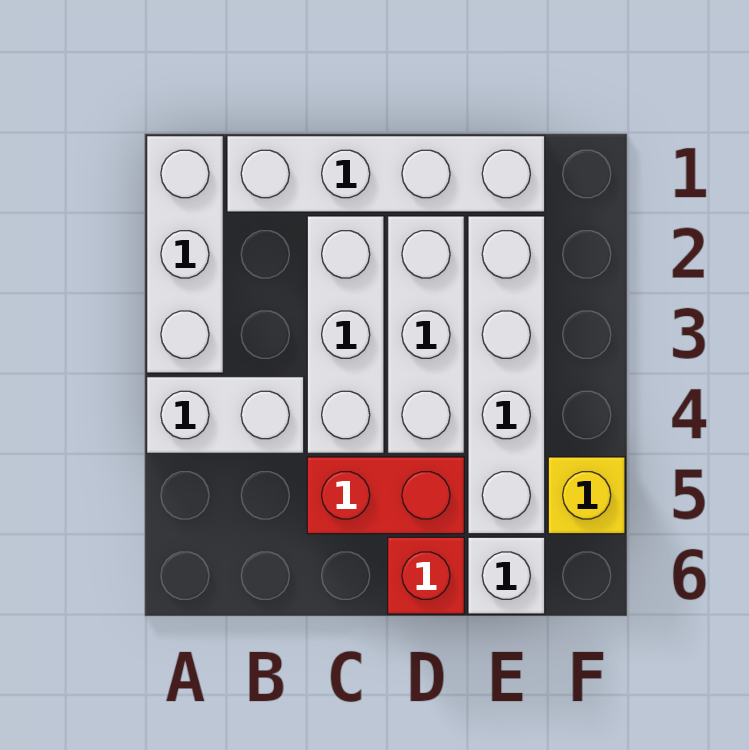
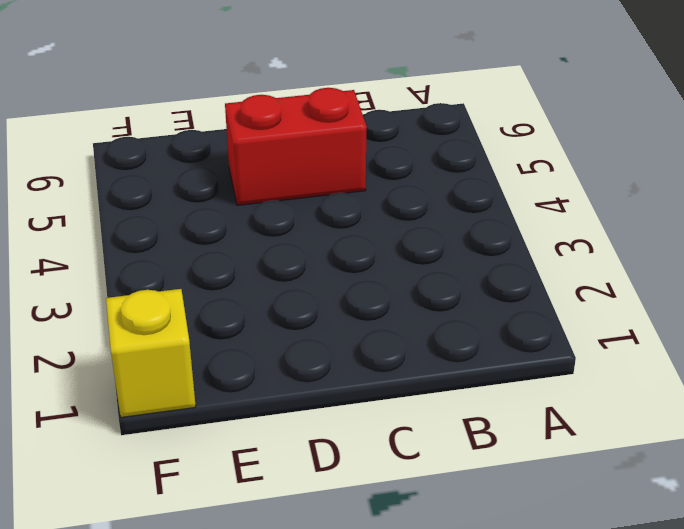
yellow 1x1 brick [106,289,196,417] -> yellow 1x1 brick moved to [548,457,625,534]
none -> white 1x3 brick [147,136,223,373]
none -> white 1x2 brick [147,377,304,453]

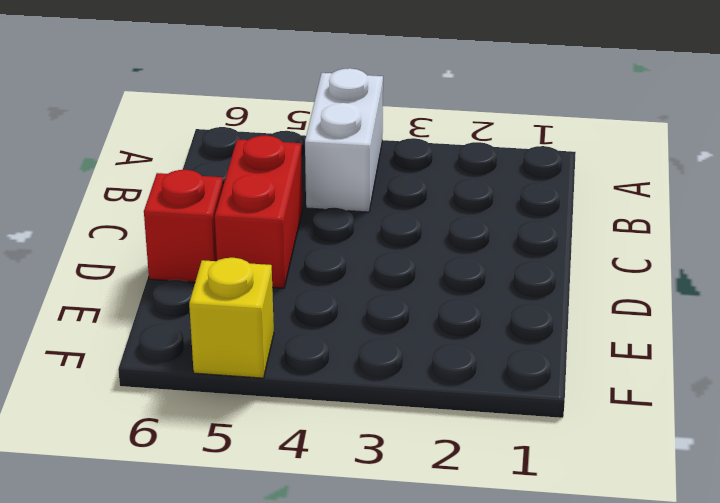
none -> white 1x3 brick [147,136,223,373]
none -> white 1x4 brick [227,136,545,212]

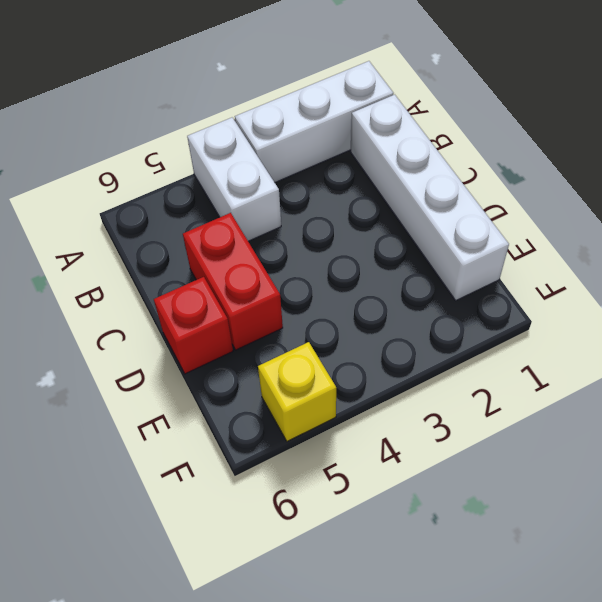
none -> white 1x3 brick [307,216,384,453]
none -> white 1x3 brick [388,216,464,453]

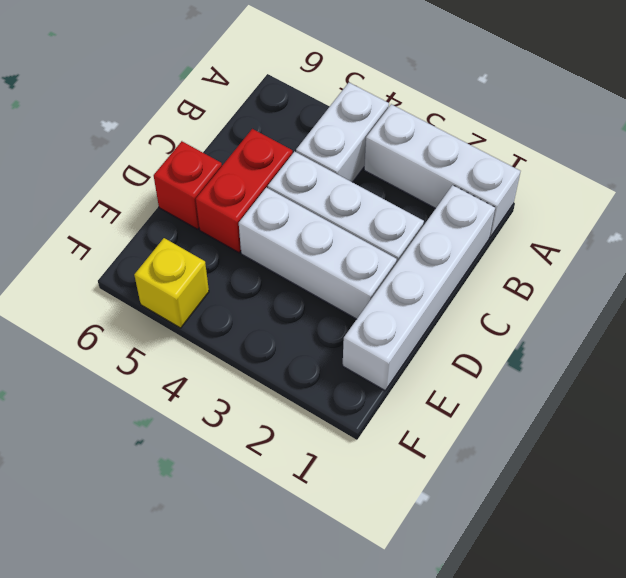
none -> white 1x4 brick [468,216,545,534]
none -> white 1x1 brick [468,537,545,614]

